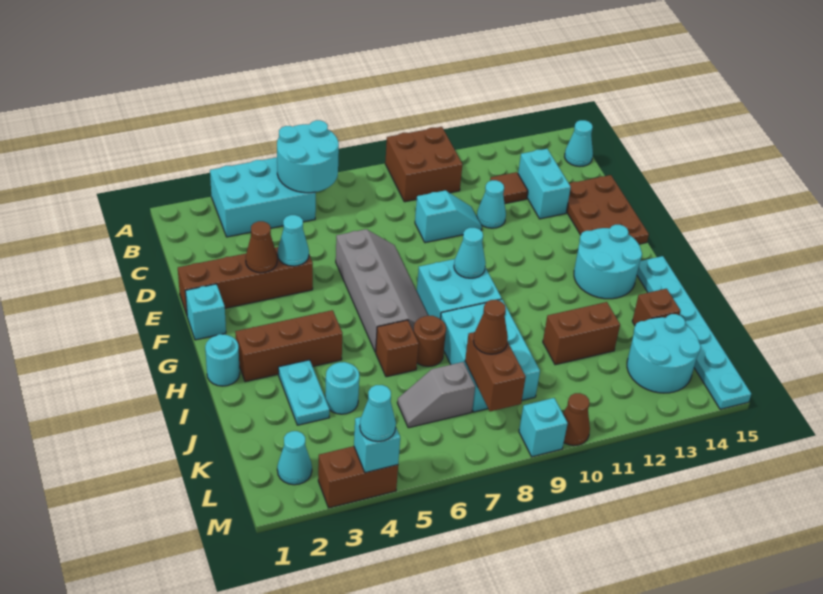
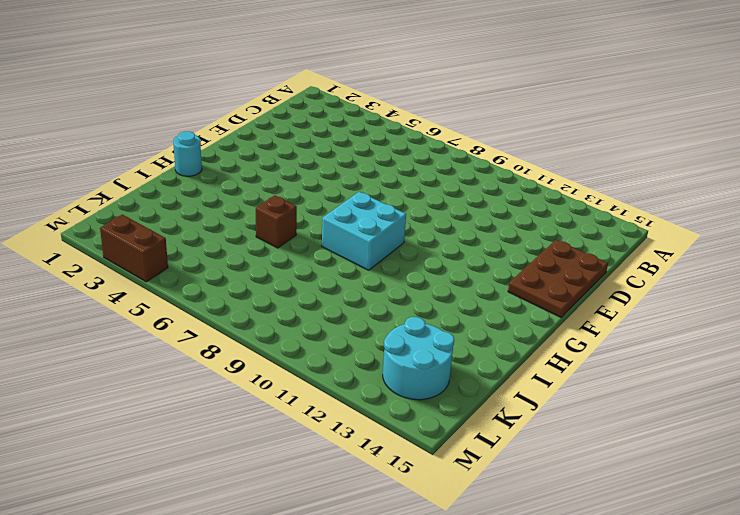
none -> cyan 2x3 brick [210,157,316,237]
none -> brown 2x2 brick [385,127,462,202]
none -> cyan 1x1 cone [565,120,593,167]
none -> brown 1x1 tile [490,172,528,204]

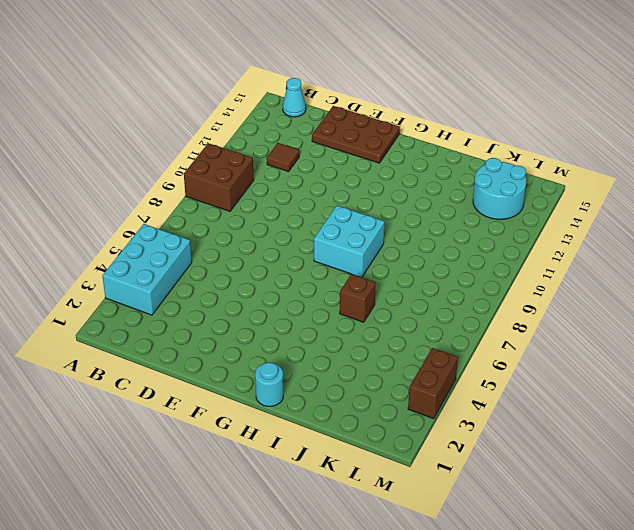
none -> cyan 1x2 brick [518,149,571,219]
none -> cyan 1x2 slope [415,190,482,243]
none -> cyan 1x1 cone [477,180,506,228]
none -> brown 1x4 brick [178,247,313,315]

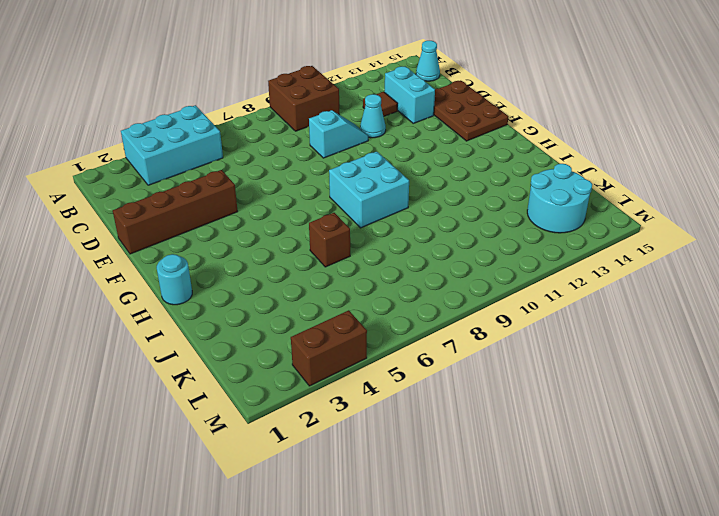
none -> grey 2x4 slope [336,229,428,352]
none -> cyan 1x1 brick [185,284,226,340]
none -> cyan 2x2 round brick [574,225,642,299]
none -> brown 1x3 brick [235,310,343,382]

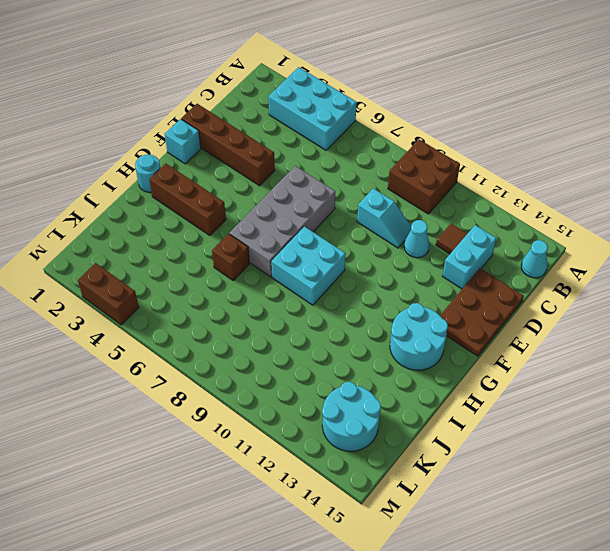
grey 2x4 brick [229,166,335,277] -> grey 2x4 slope [336,229,428,352]
none -> cyan 1x6 plate [637,256,751,409]
none -> cyan 1x2 plate [278,360,330,425]
none -> brown 1x1 round brick [413,316,446,367]
none -> cyan 2x3 brick [441,299,540,412]

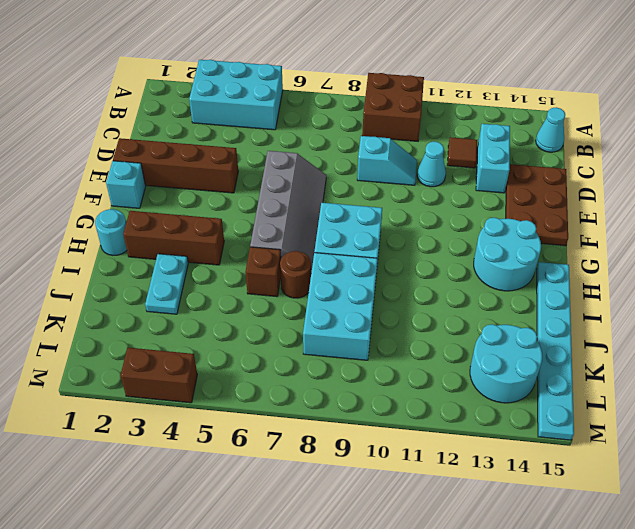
none -> cyan 1x1 round brick [325,362,359,414]
none -> brown 1x2 brick [543,302,620,365]
none -> brown 1x1 brick [632,289,680,325]
none -> grey 1x2 slope [397,362,475,428]

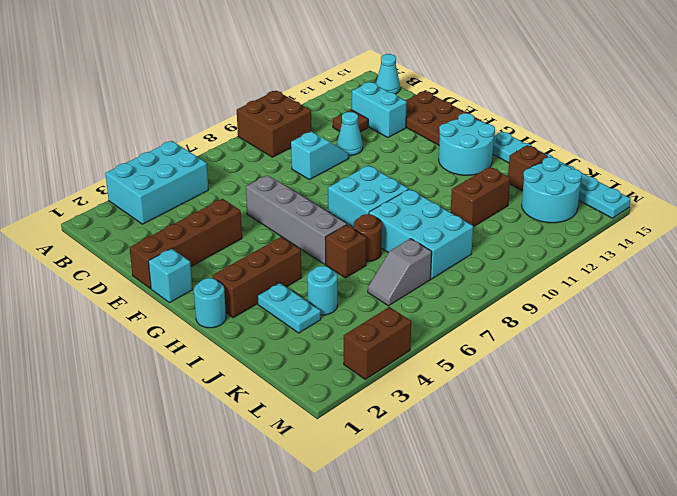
none -> cyan 1x1 cone [277,431,312,485]
none -> cyan 1x1 brick [519,398,568,457]
none -> brown 1x1 cone [563,393,590,445]
none -> cyan 2x2 round brick [277,120,339,193]

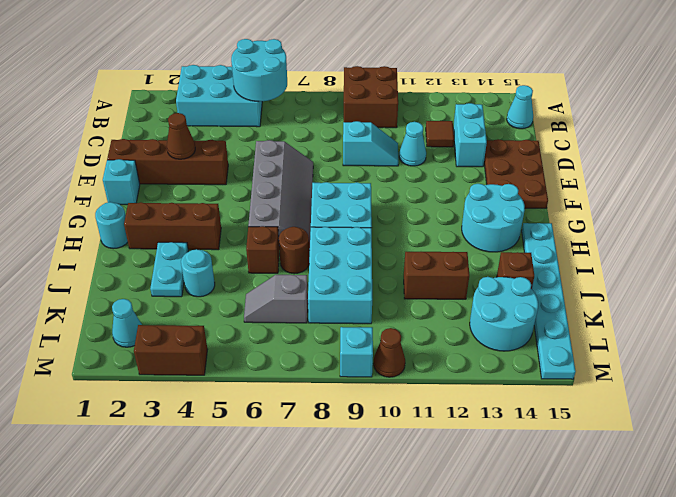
none -> cyan 1x1 cone [278,215,309,266]
none -> cyan 1x1 cone [454,228,486,278]
none -> brown 1x2 brick [465,332,526,411]
none -> cyan 1x1 brick [354,417,400,473]

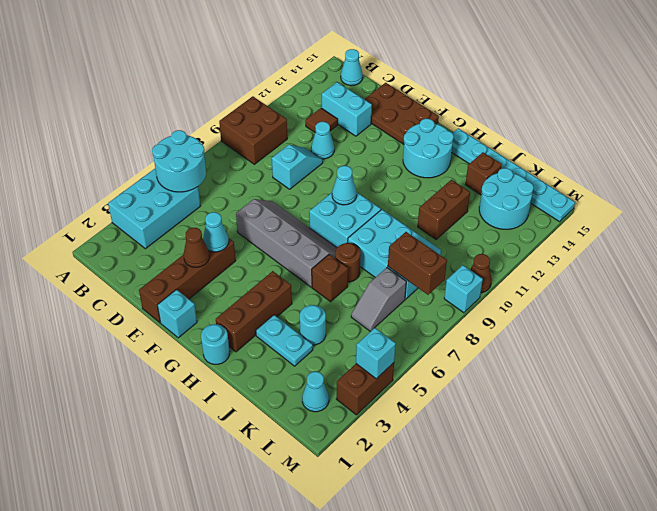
none -> brown 1x1 cone [473,300,508,354]
none -> cyan 1x1 cone [360,385,396,441]

